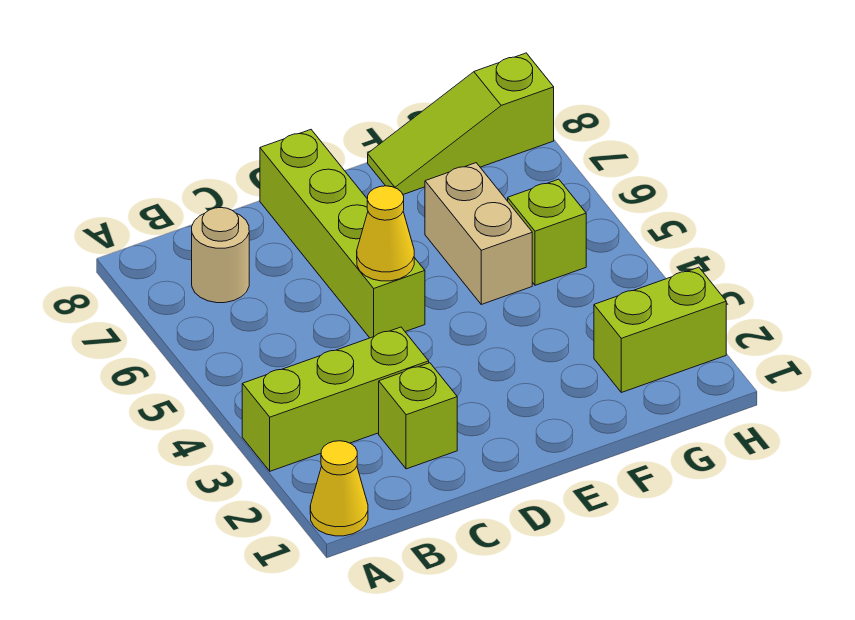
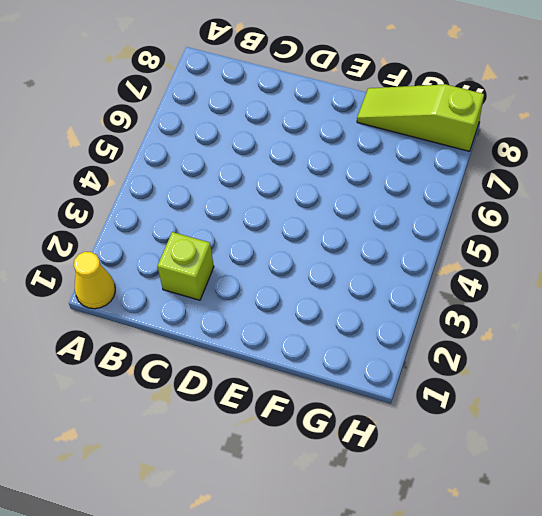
none -> lime 1x3 brick [242,327,429,471]
none -> tan 1x1 round brick [192,208,249,303]

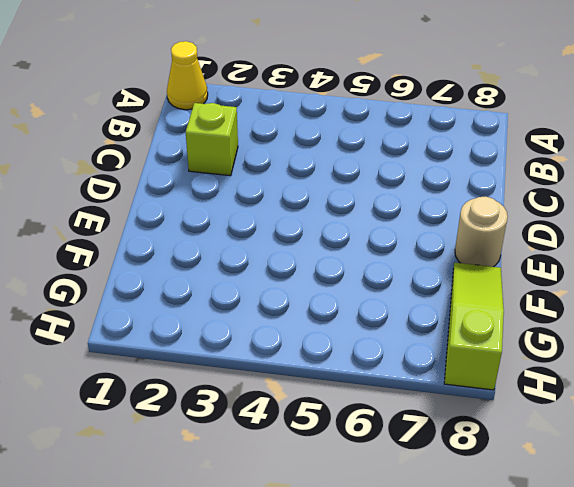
tan 1x1 round brick [455,197,508,267] -> tan 1x1 round brick moved to [192,208,249,303]
none -> lime 1x3 brick [242,327,429,471]
none -> lime 1x4 brick [260,130,425,338]

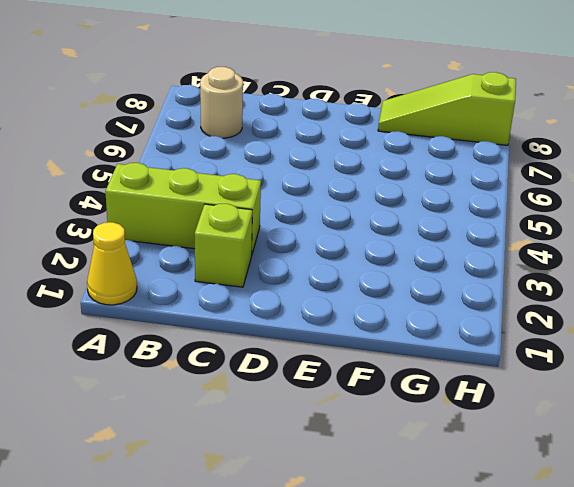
none -> lime 1x4 brick [260,130,425,338]
none -> tan 1x2 brick [425,163,532,304]

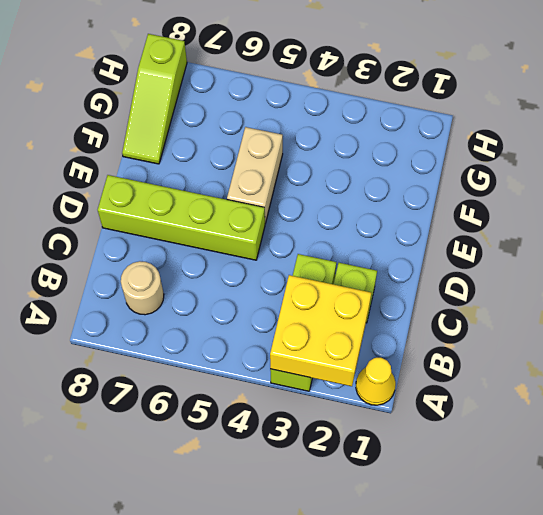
yellow 2x2 brick [270,275,371,386] -> none
tan 1x2 brick [227,127,283,224] -> tan 1x2 brick turned to [425,163,532,304]
none -> lime 1x2 brick [594,267,726,393]
none -> lime 1x1 brick [508,179,586,285]

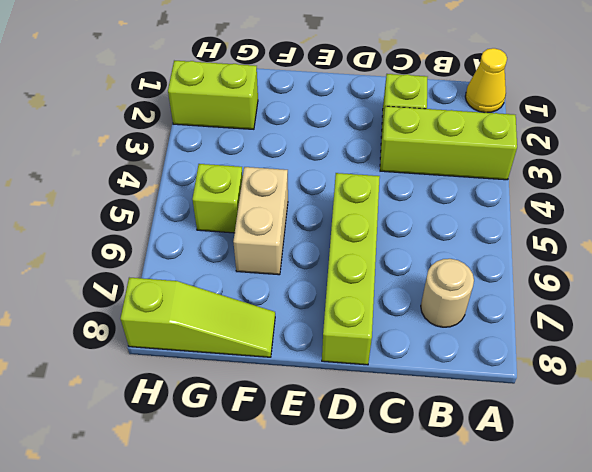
none -> yellow 1x1 cone [357,186,414,281]

